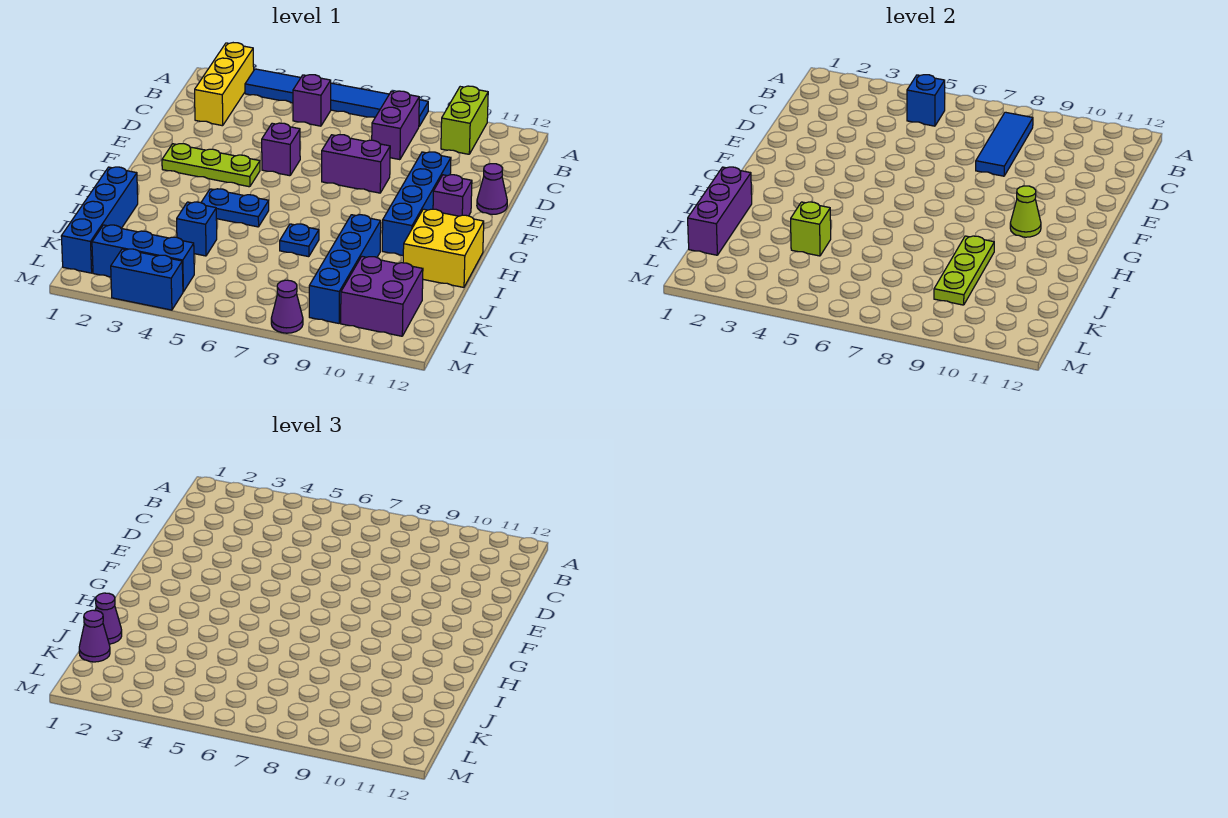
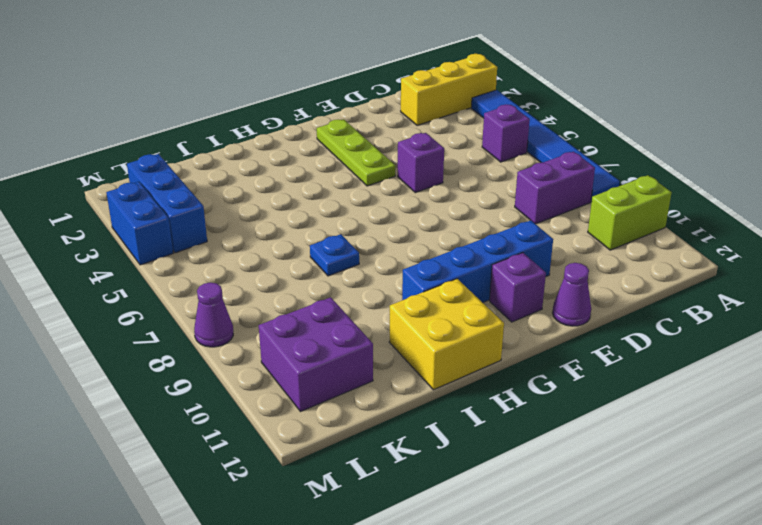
none -> purple 1x2 brick [322,135,390,193]
none -> blue 1x2 plate [201,189,269,227]
none -> blue 1x4 brick [61,167,138,273]

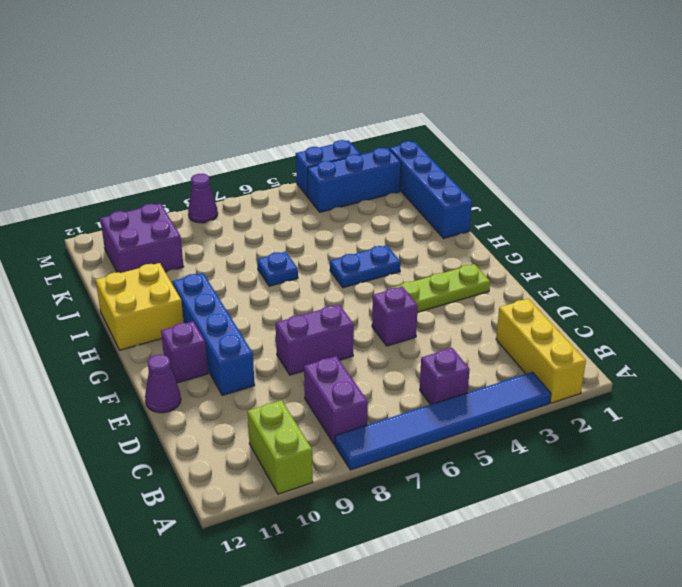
none -> blue 1x4 brick [309,215,381,323]
none -> blue 1x1 brick [177,202,217,256]
none -> blue 1x1 brick [907,75,945,126]

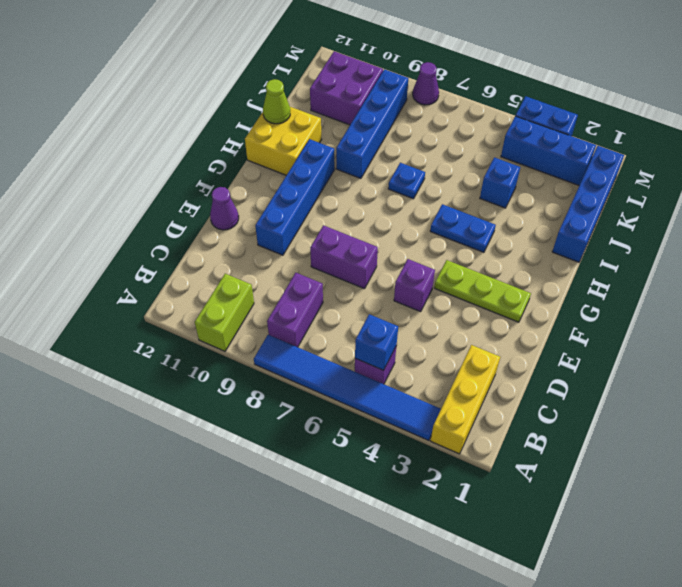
lime 1x1 cone [263,79,290,124] -> lime 1x1 cone moved to [1010,186,1041,237]
none -> purple 1x1 brick [433,175,472,216]
none -> blue 1x3 tile [976,112,1033,176]
none -> purple 1x3 brick [688,167,752,255]

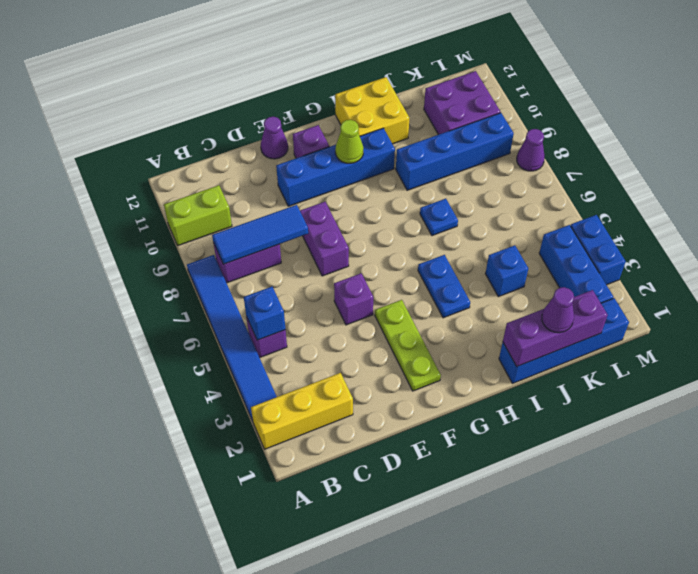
none -> lime 1x3 plate [934,236,994,305]
none -> lime 1x1 brick [791,202,831,256]
none -> purple 1x1 cone [79,610,110,662]

